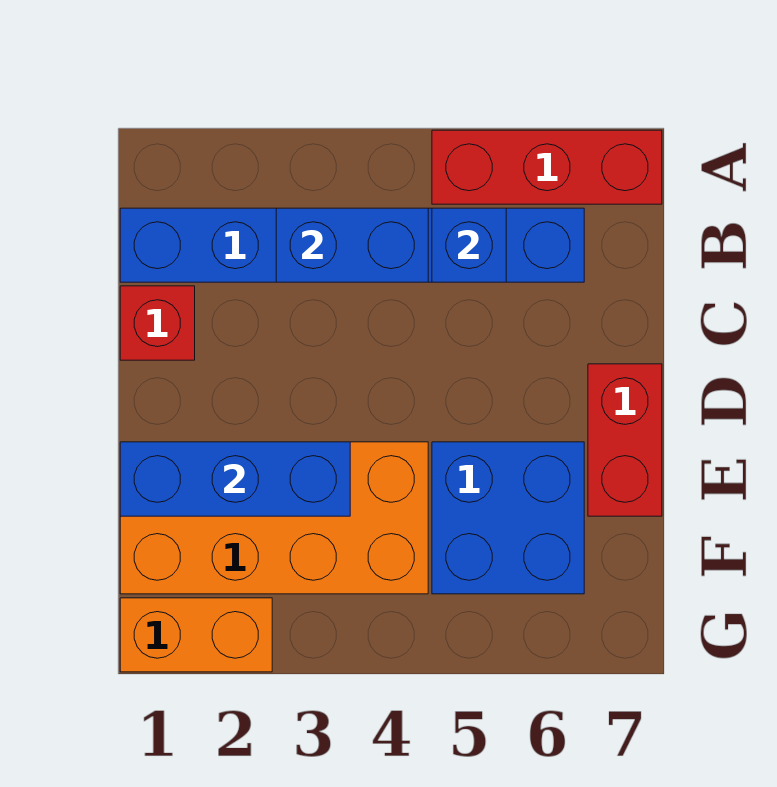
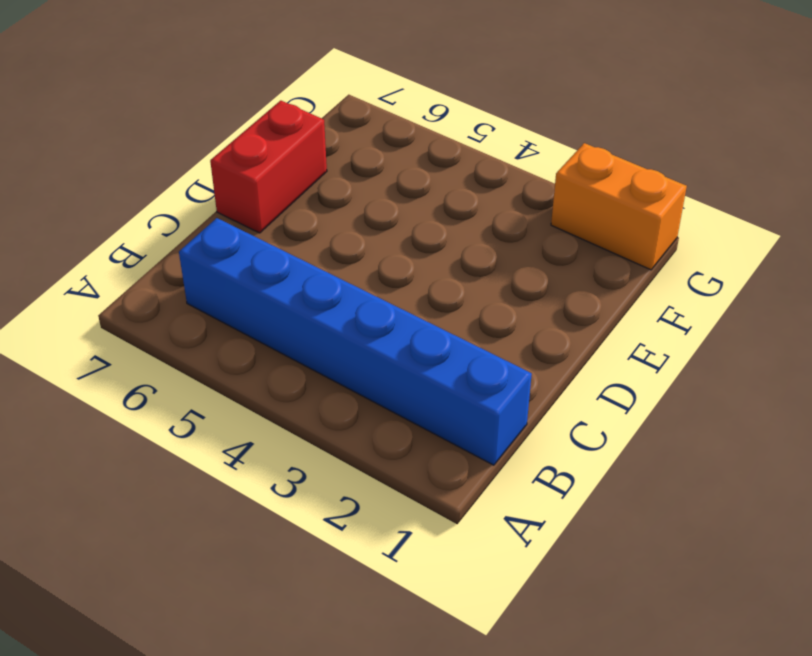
none -> red 1x3 brick [432,130,662,204]
none -> red 1x1 brick [120,286,195,360]

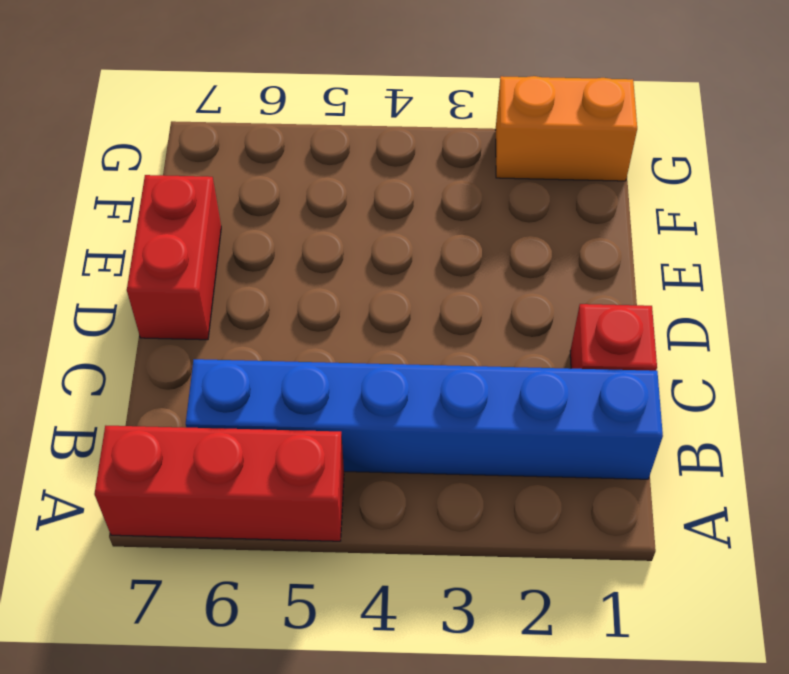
none -> orange 2x4 brick [120,442,428,594]
none -> blue 2x2 brick [432,442,584,594]

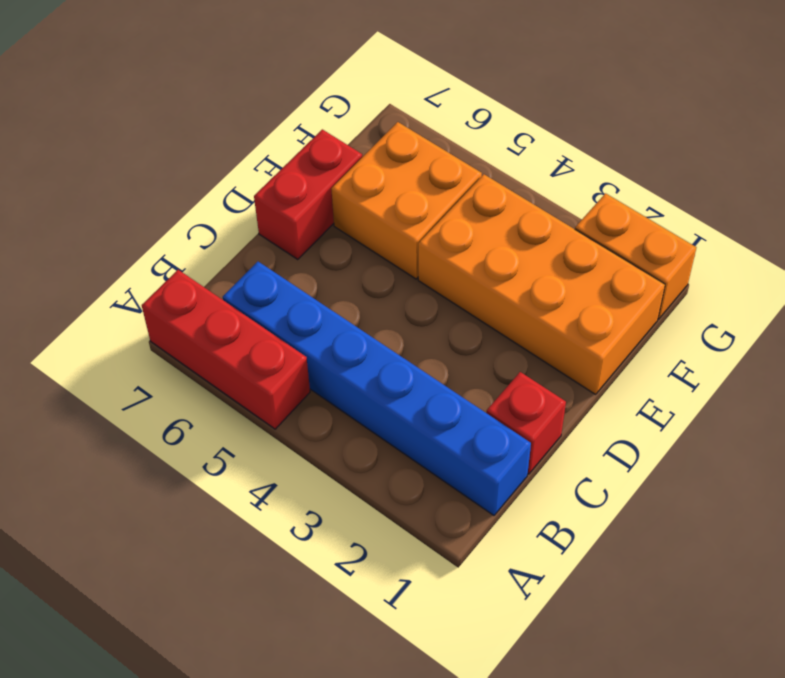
orange 2x2 brick [331,122,482,279] -> blue 2x2 brick [432,442,584,594]
none -> blue 1x2 brick [276,208,428,282]
none -> blue 1x1 brick [432,208,506,282]

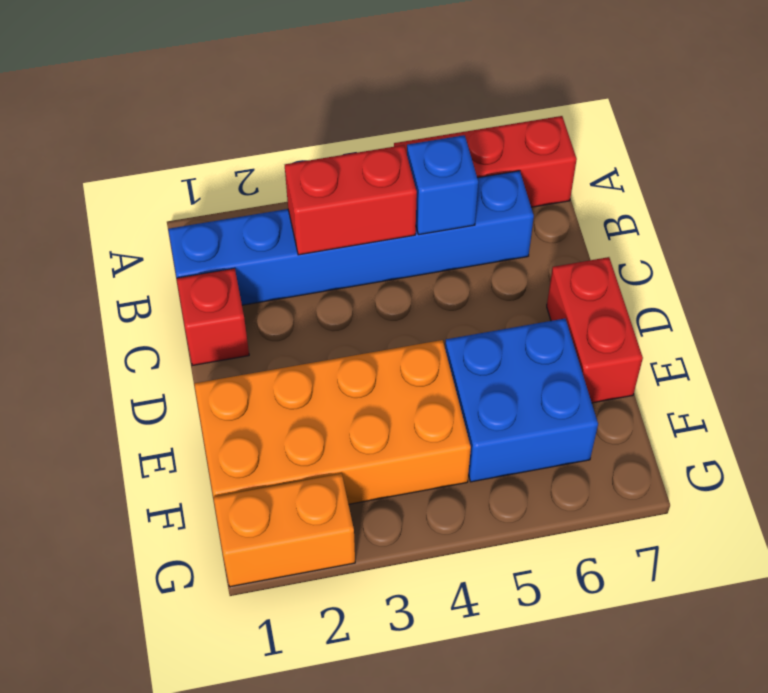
red 1x2 brick [285,145,417,255] -> blue 1x2 brick [276,208,428,282]
none -> blue 1x3 brick [120,442,350,516]

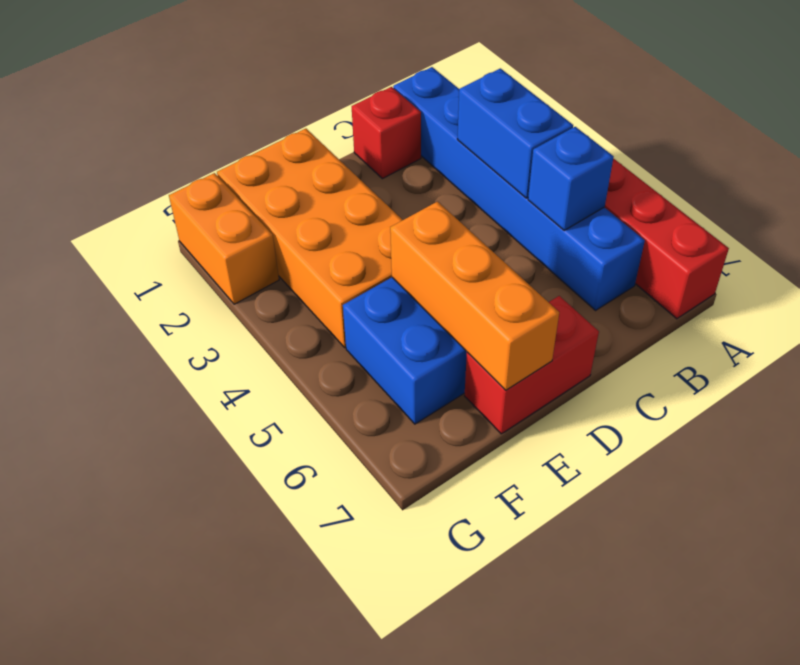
orange 1x3 brick [390,202,559,390] -> none
none -> blue 1x3 brick [120,442,350,516]

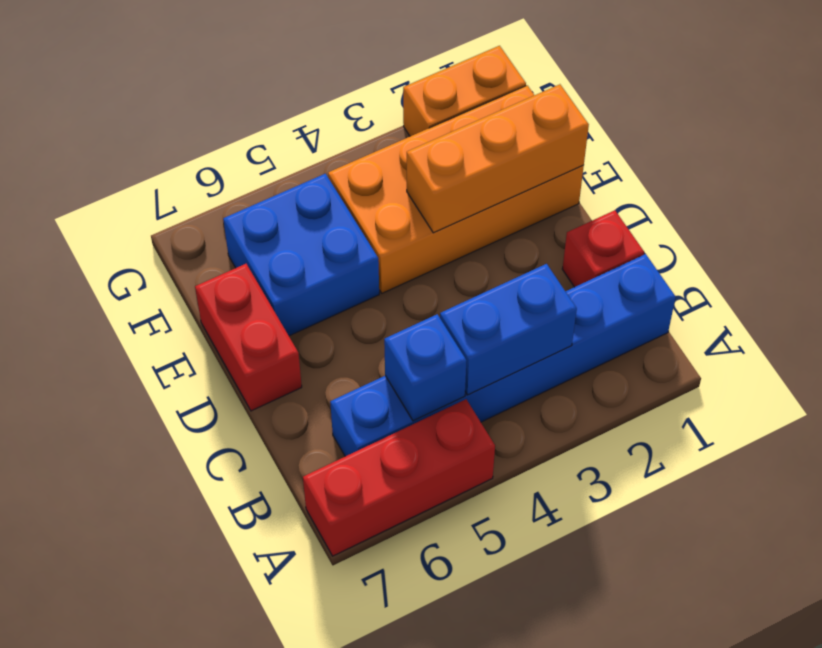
orange 1x3 brick [407,84,589,233] -> blue 1x3 brick [120,442,350,516]

